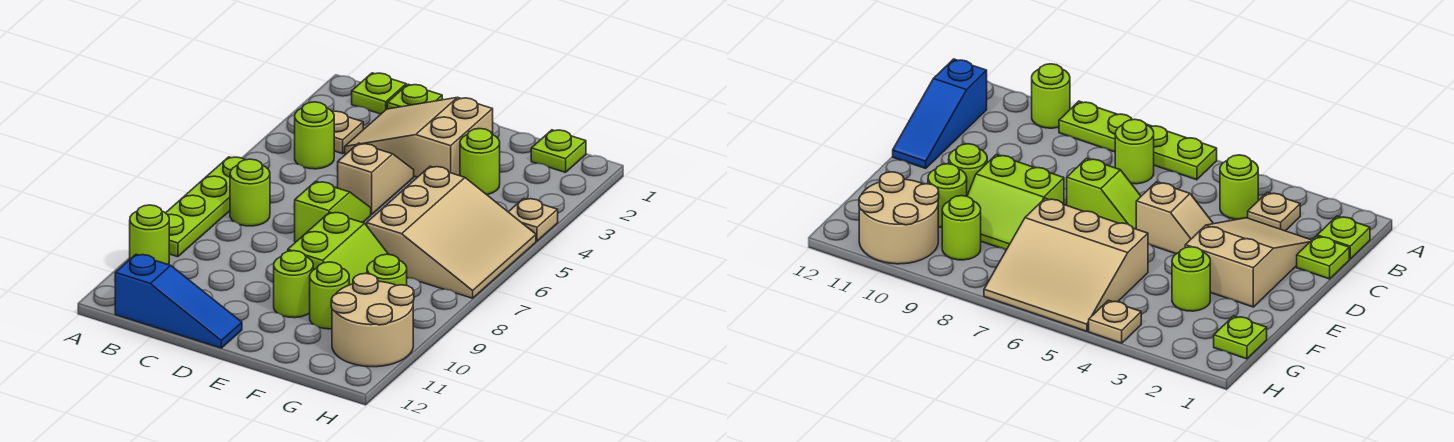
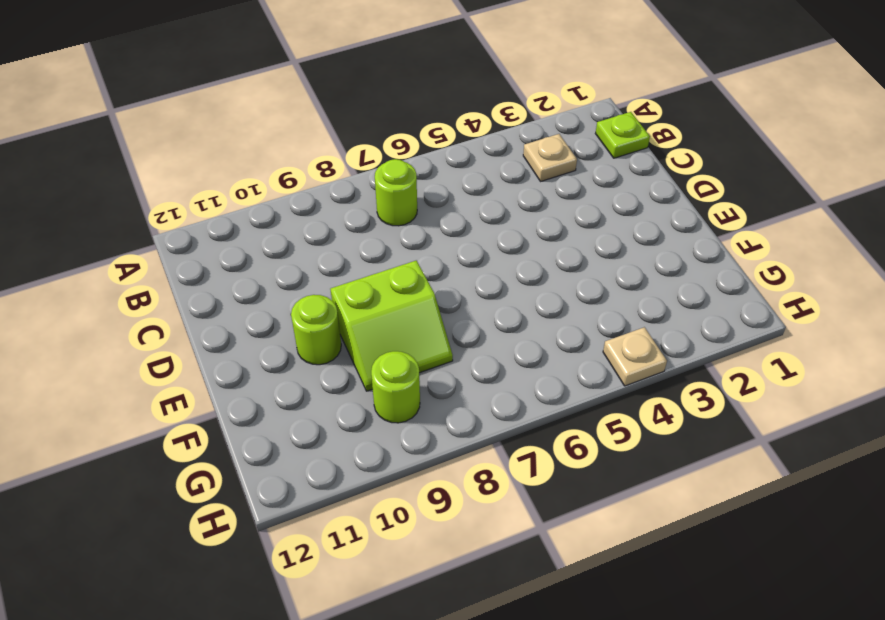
none -> lime 1x4 plate [166,157,245,257]
none -> lime 1x1 round brick [130,205,169,265]
none -> lime 1x1 round brick [295,102,334,169]

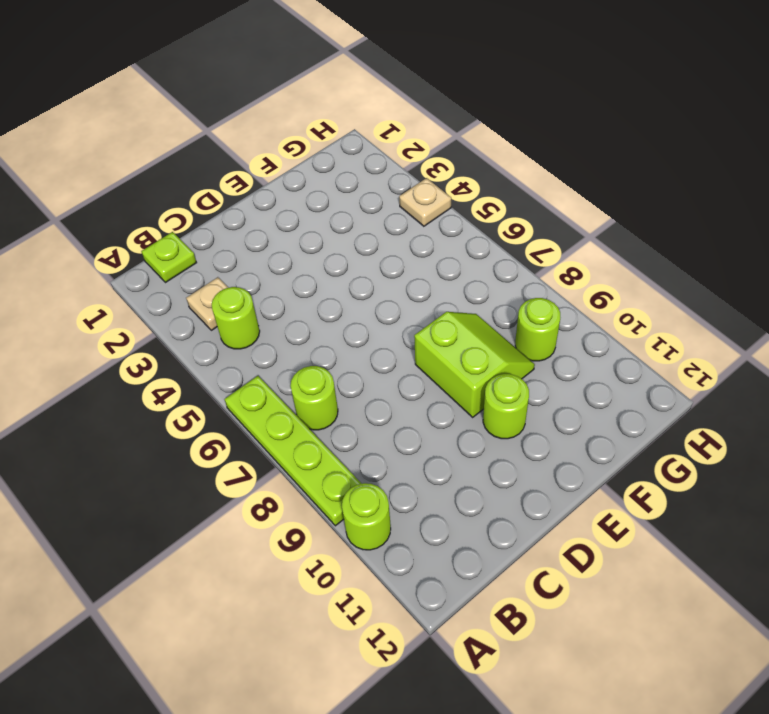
none -> blue 1x3 slope [115,255,242,348]
none -> lime 1x1 plate [387,84,442,109]
none -> tan 2x3 slope [345,97,493,177]

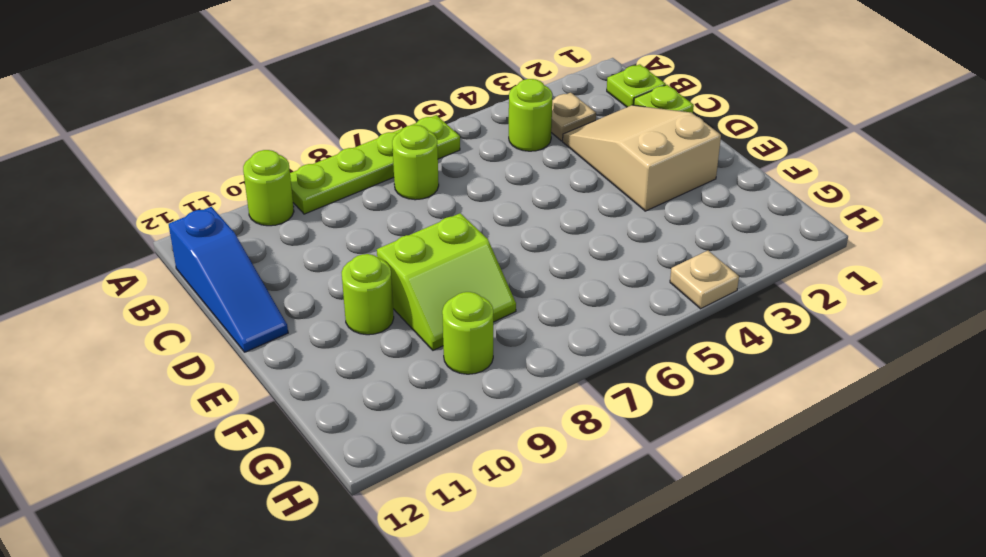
none -> tan 1x2 slope [338,143,414,215]
none -> lime 1x2 slope [295,181,371,242]
none -> lime 1x1 round brick [460,129,500,195]

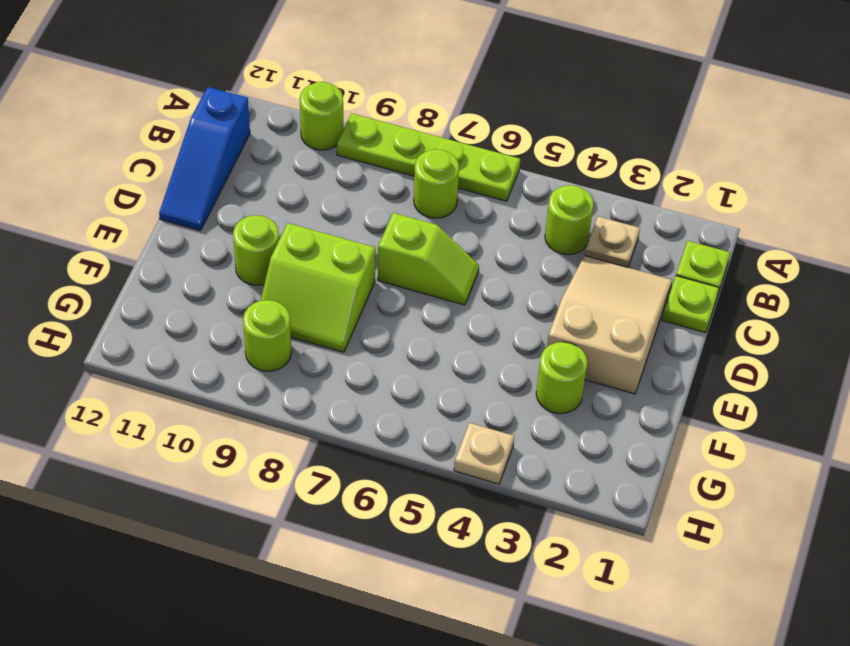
none -> tan 1x2 slope [338,143,414,215]
none -> tan 3x3 slope [367,167,536,298]
none -> lime 1x1 round brick [310,262,349,329]

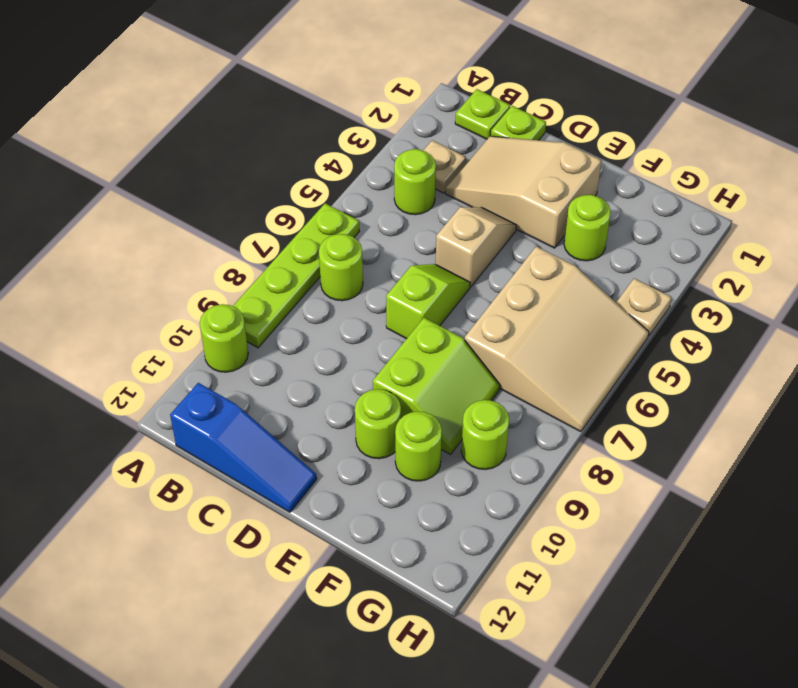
none -> lime 1x1 plate [531,130,586,172]
none -> tan 2x2 round brick [331,273,414,367]

